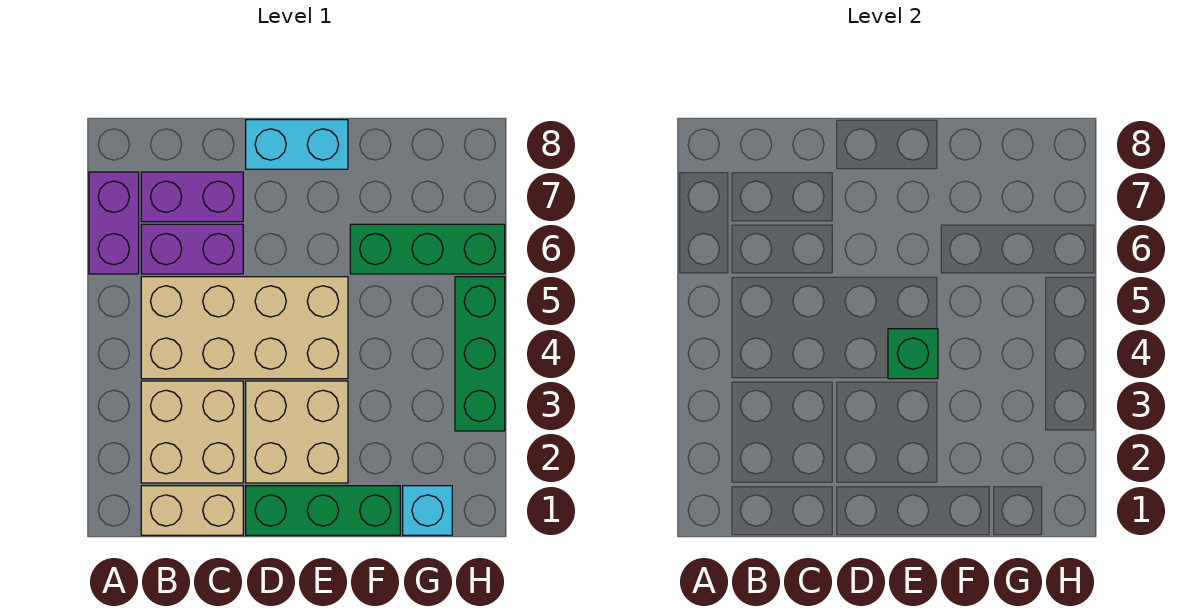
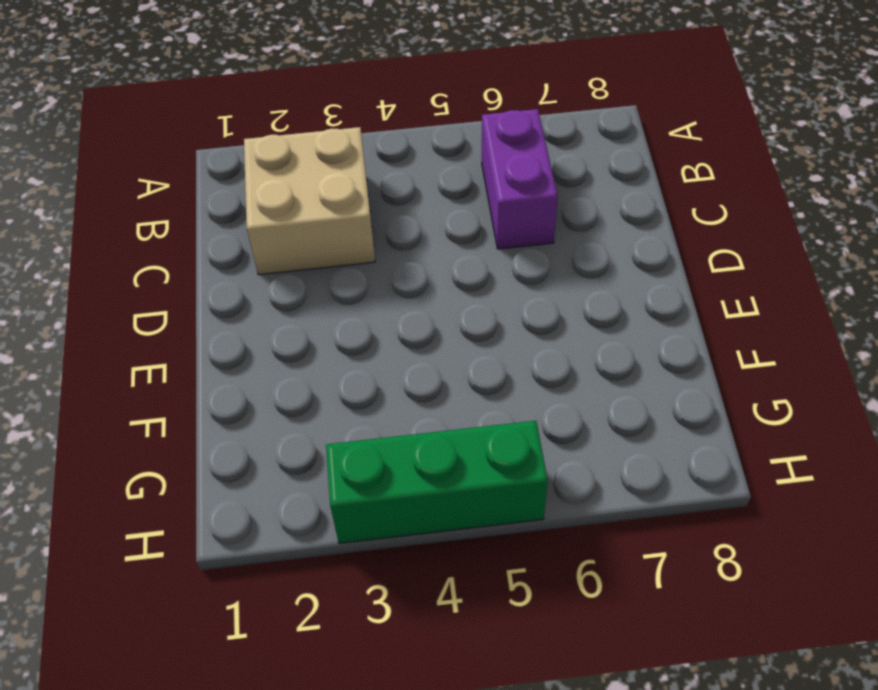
none -> purple 1x2 brick [89,172,139,274]
none -> tan 1x2 brick [141,486,243,535]
none -> tan 2x4 brick [141,277,348,379]

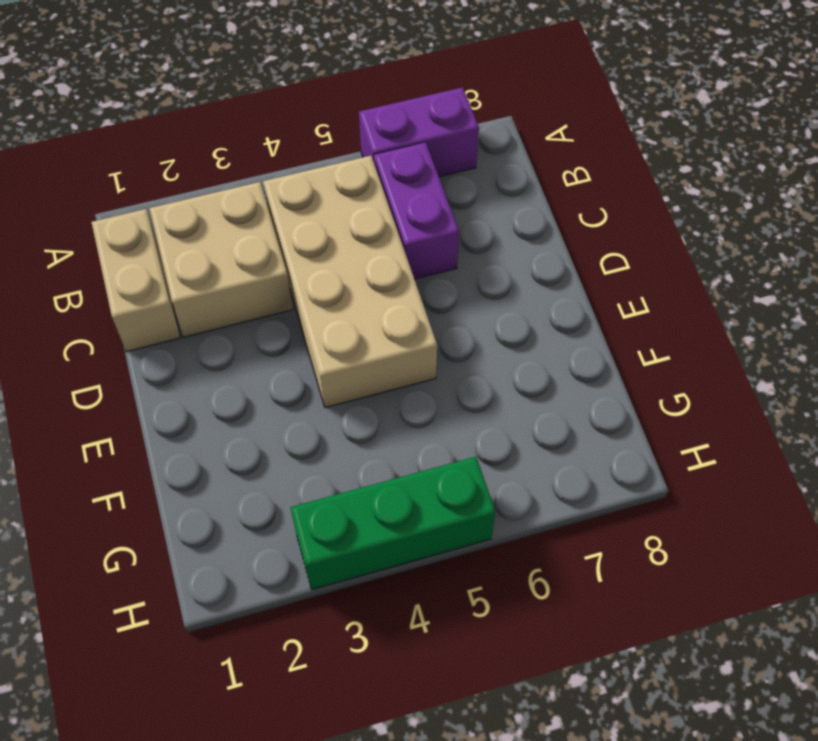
none -> purple 1x2 brick [141,172,243,222]
none -> green 1x3 brick [246,486,400,535]
none -> tan 2x2 brick [246,381,348,483]

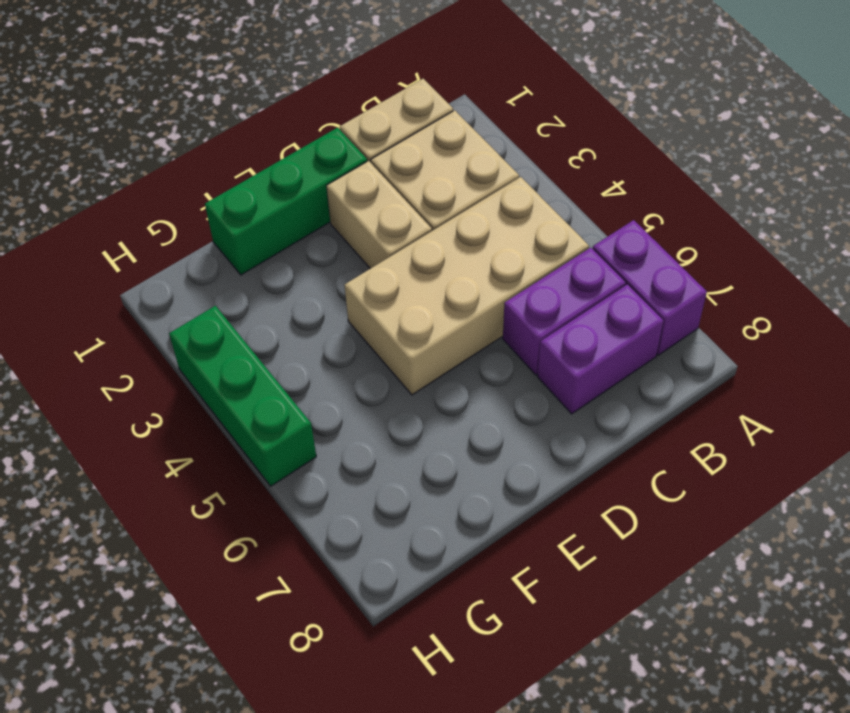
tan 1x2 brick [326,161,432,269] -> tan 2x2 brick [246,381,348,483]
none -> cyan 1x2 brick [246,120,348,169]
none -> green 1x3 brick [350,224,505,274]
none -> cyan 1x1 brick [403,486,452,535]

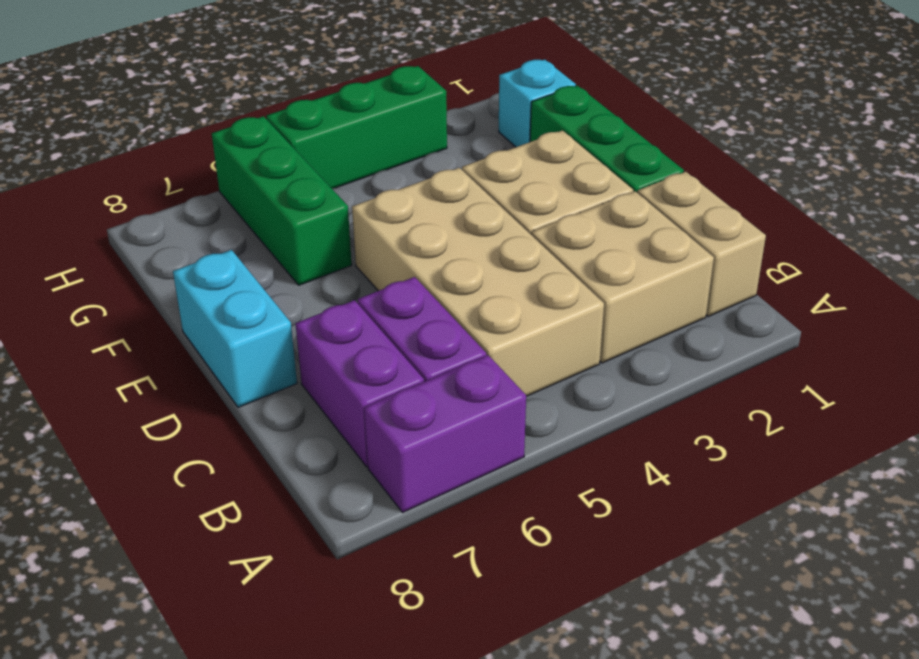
none -> green 1x1 brick [888,329,938,379]

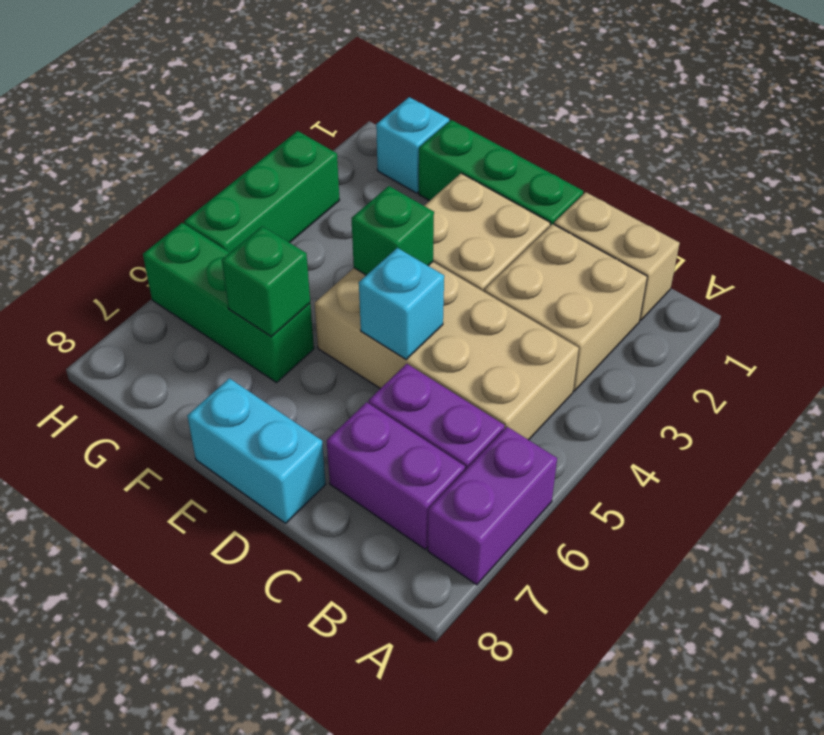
cyan 1x1 brick [359,248,444,359] -> none
green 1x1 brick [222,226,310,337] -> none

